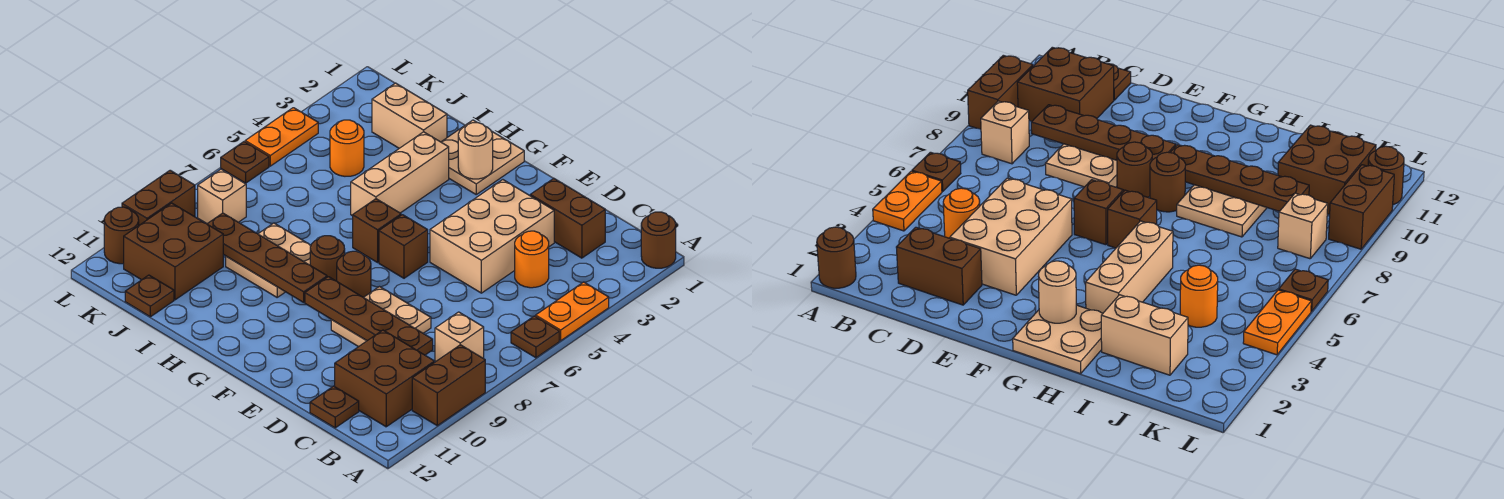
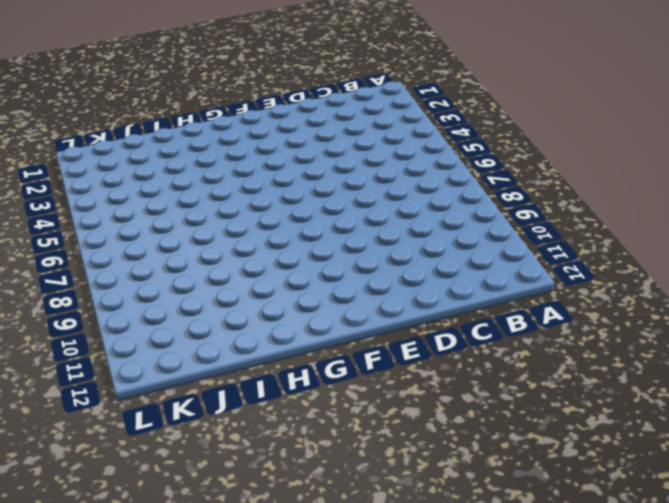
none -> brown 1x1 round brick [641,212,676,268]
none -> orange 1x2 plate [536,282,609,341]
none -> brown 1x1 plate [511,316,559,358]
none -> brown 1x2 brick [412,345,485,426]

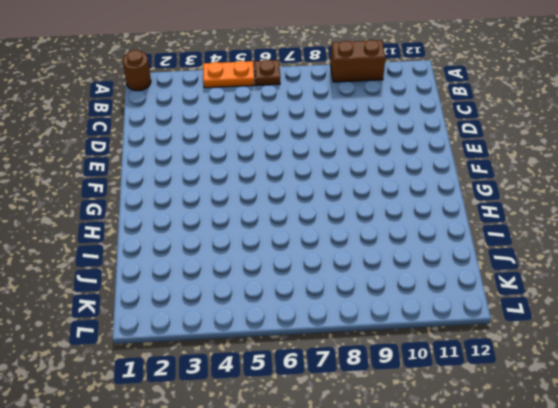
none -> tan 1x1 brick [435,312,484,361]
none -> brown 2x2 brick [334,330,434,427]
none -> brown 1x2 brick [530,178,605,258]
none -> orange 1x1 round brick [515,231,549,288]

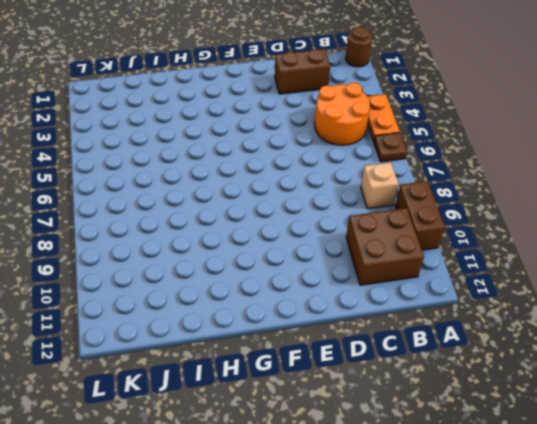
orange 2x2 round brick [315,83,370,145] -> orange 1x1 round brick [515,231,549,288]
none -> brown 1x1 plate [310,386,359,428]
none -> tan 2x3 brick [430,180,554,293]
none -> tan 2x2 plate [331,287,431,347]
none -> brown 1x1 brick [379,215,428,278]

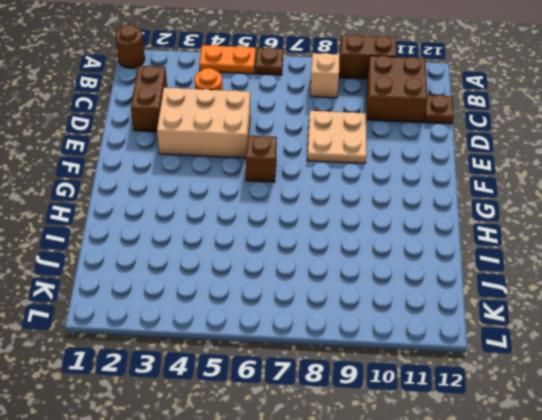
none -> brown 1x1 round brick [337,251,371,297]
none -> tan 2x2 plate [441,120,524,194]
none -> brown 1x1 brick [353,199,401,262]
none -> brown 1x1 round brick [310,236,345,281]

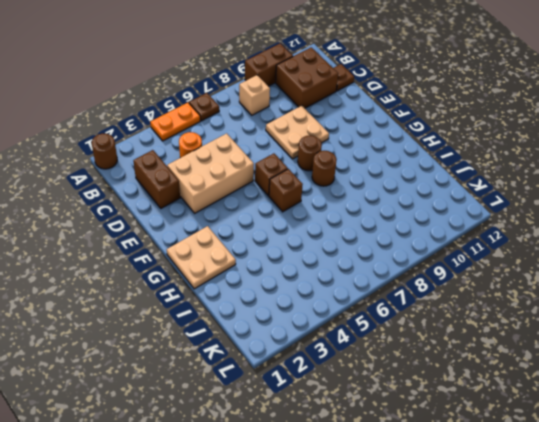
none -> tan 1x3 brick [351,132,449,216]
none -> tan 2x2 plate [226,223,311,297]
none -> tan 1x2 brick [372,83,447,148]
none -> orange 1x1 round brick [330,120,364,176]

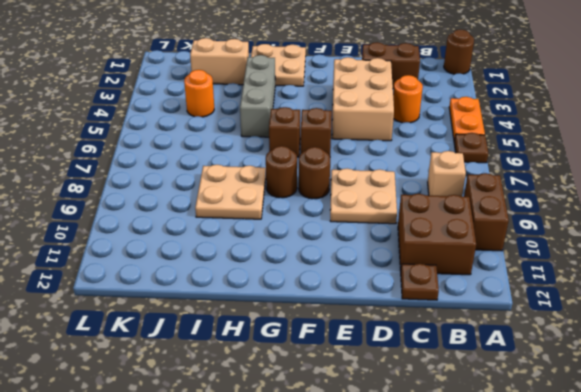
grey 1x3 brick [240,55,275,137] -> tan 1x3 brick [351,132,449,216]
none -> brown 2x2 brick [124,203,223,300]
none -> brown 1x1 plate [125,275,174,317]
none -> tan 1x1 brick [198,169,246,224]
none -> orange 1x2 plate [245,108,318,166]

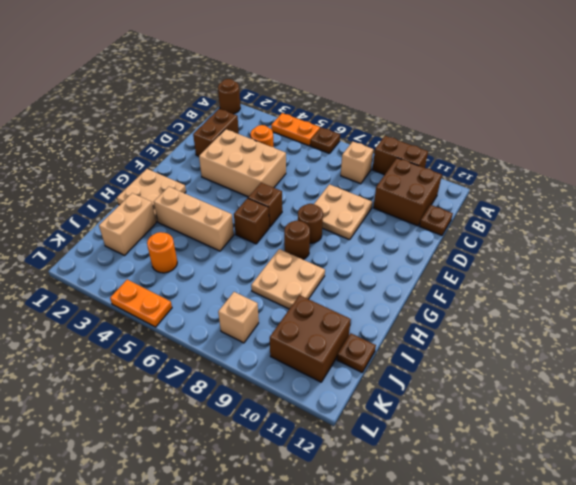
none -> brown 1x1 plate [221,142,269,183]
none -> brown 1x2 brick [122,170,195,225]
none -> brown 1x1 round brick [104,207,139,264]
none -> brown 1x4 plate [305,277,433,355]

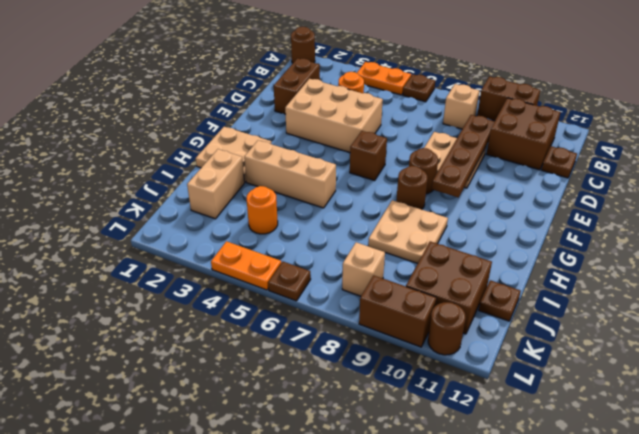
none -> brown 1x1 brick [353,199,401,262]
none -> tan 1x1 round brick [458,123,493,179]
none -> brown 1x4 plate [207,213,327,302]

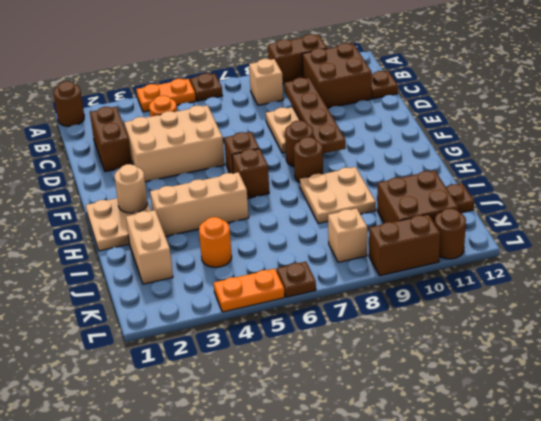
none -> brown 1x4 plate [207,213,327,302]

